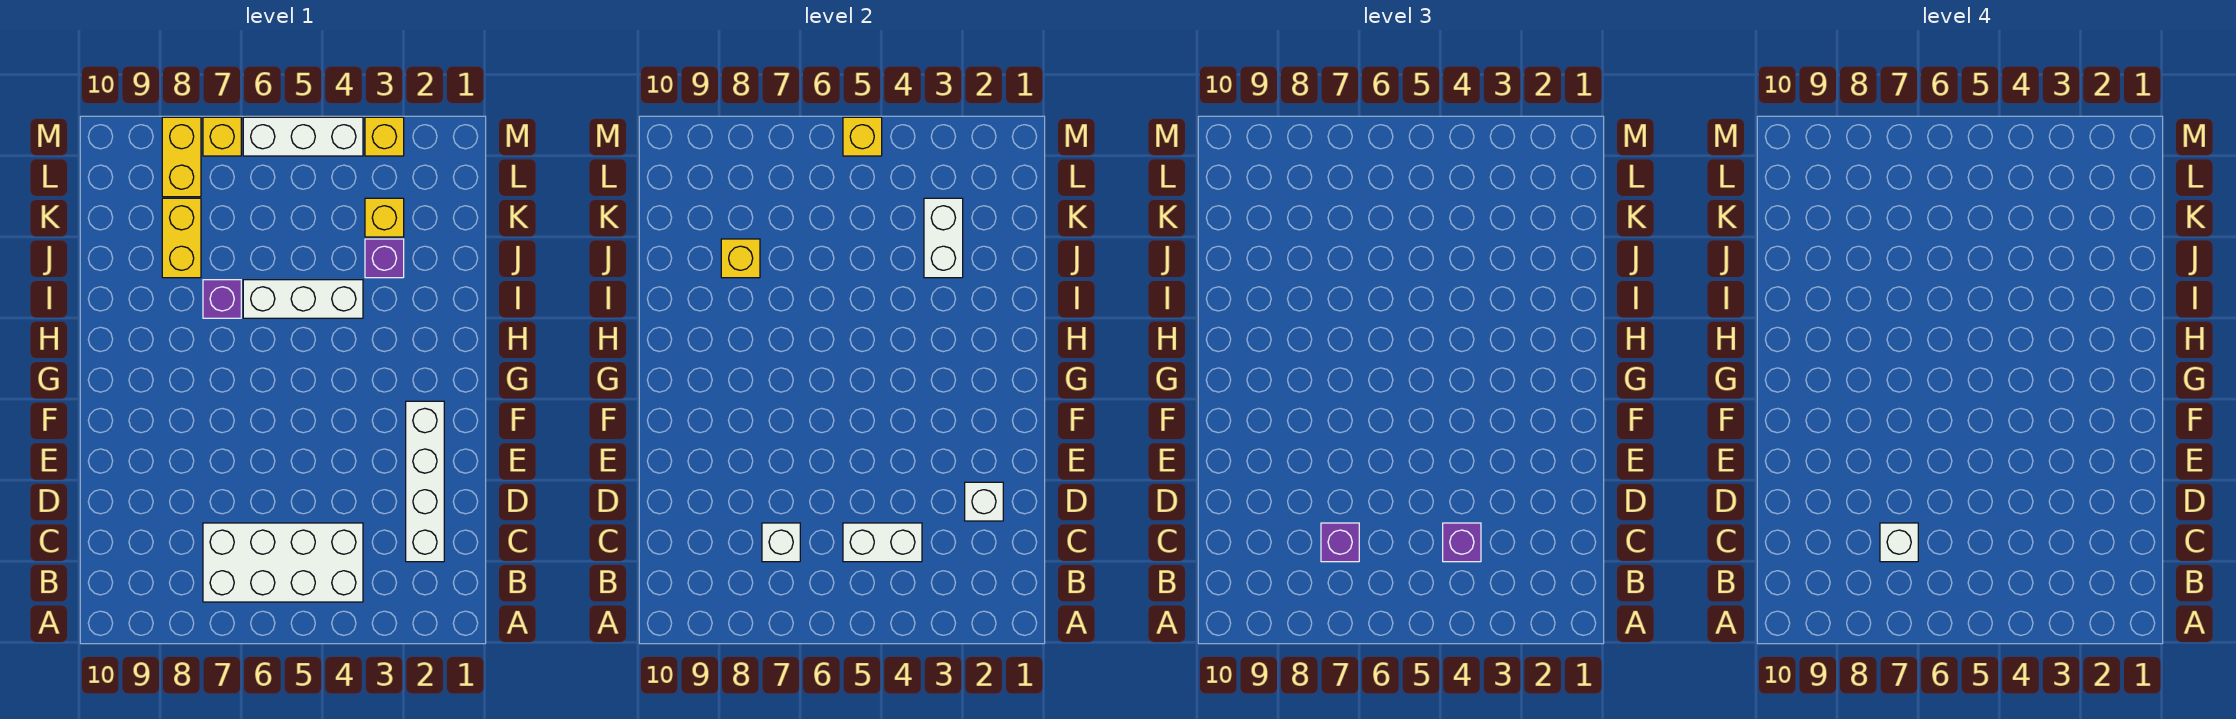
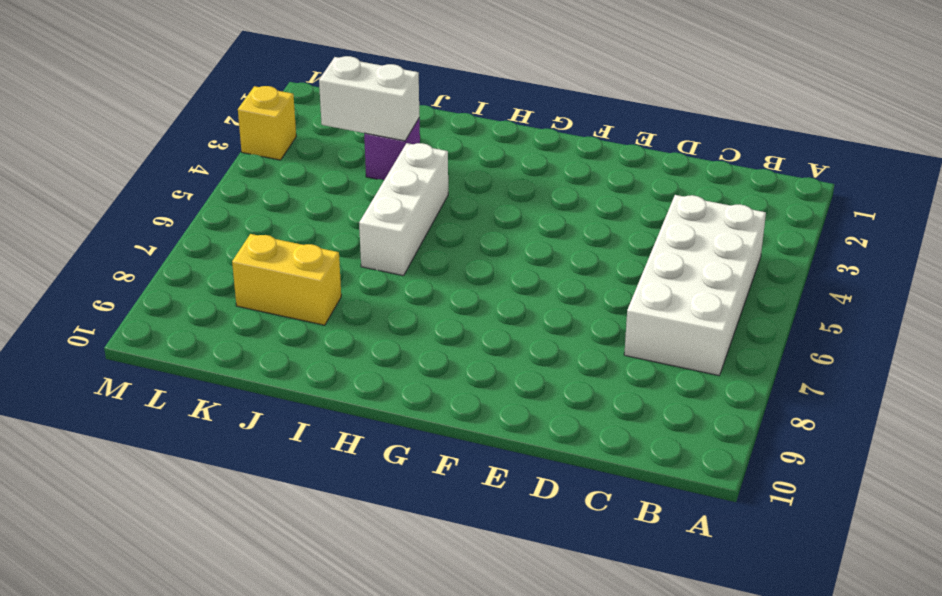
none -> white 1x4 brick [406,401,444,562]
none -> purple 1x1 brick [203,280,241,318]
none -> yellow 1x1 brick [365,198,404,237]

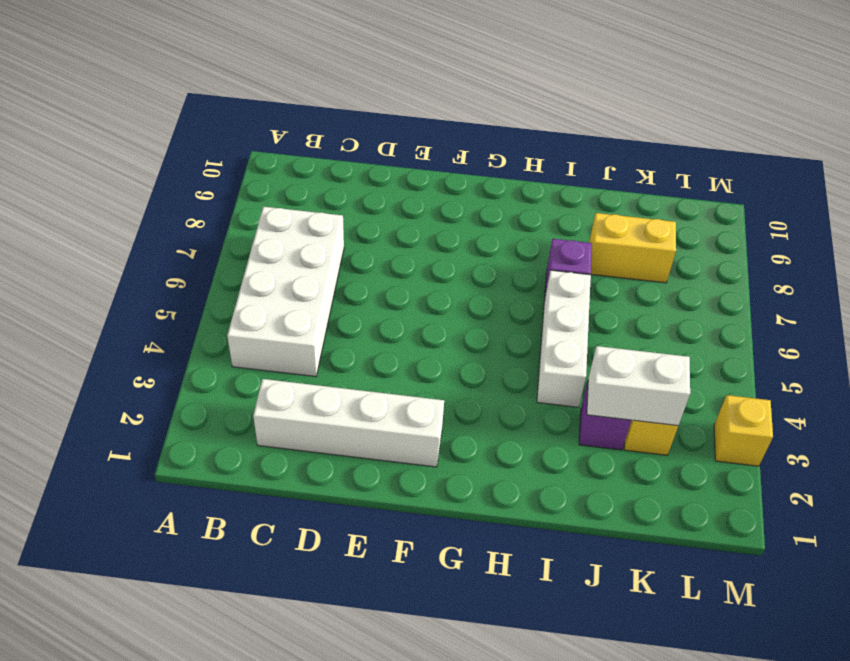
none -> yellow 1x2 brick [162,117,201,197]
none -> white 1x3 brick [243,117,363,156]
none -> yellow 1x1 brick [203,117,241,156]

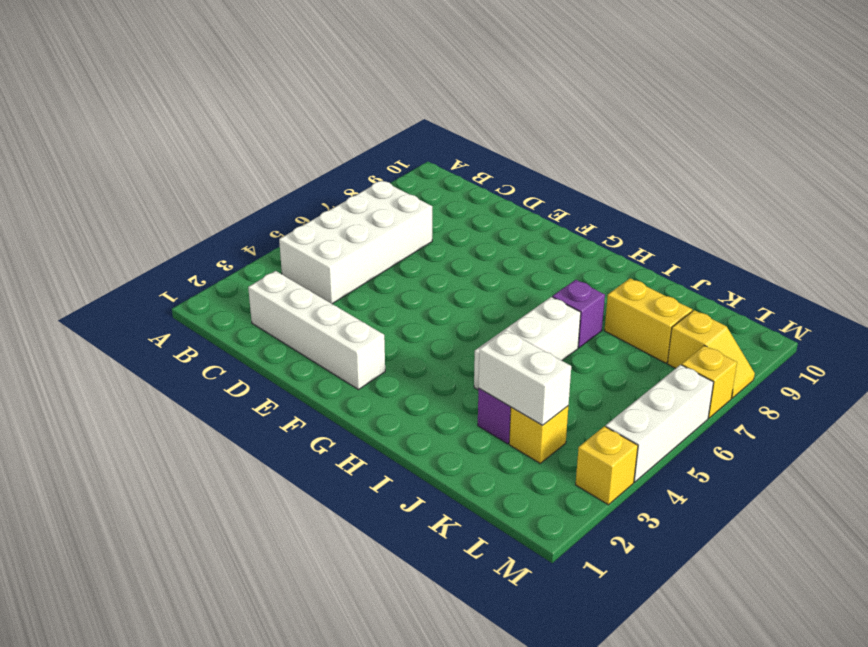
yellow 1x2 slope [667,310,755,398] -> yellow 1x2 brick [162,117,201,197]
none -> white 1x2 brick [843,523,922,562]
none -> white 1x1 brick [762,523,800,562]
none -> white 1x1 brick [965,482,1003,521]

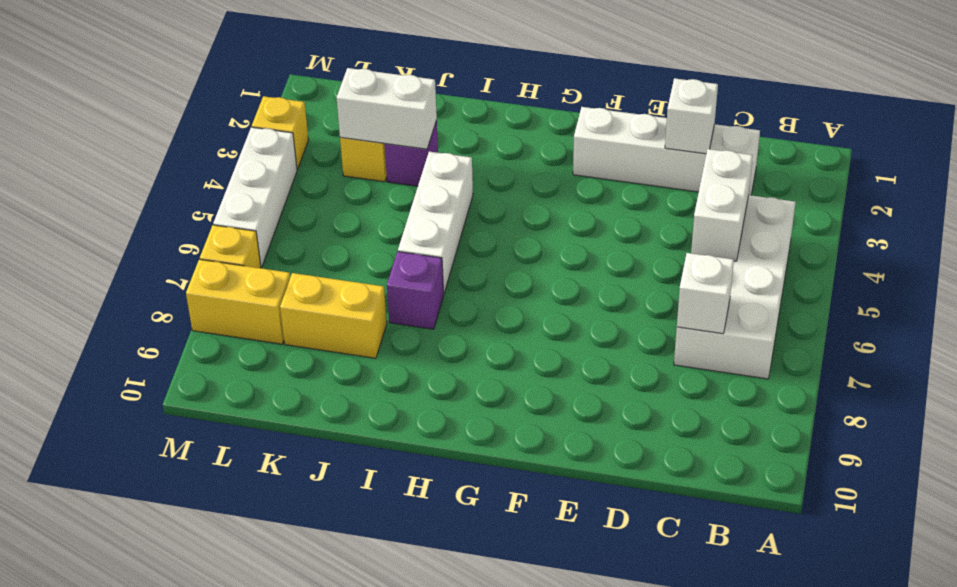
none -> yellow 1x1 brick [721,239,760,278]
none -> yellow 1x1 brick [843,117,882,156]
none -> purple 1x1 brick [1443,523,1481,562]

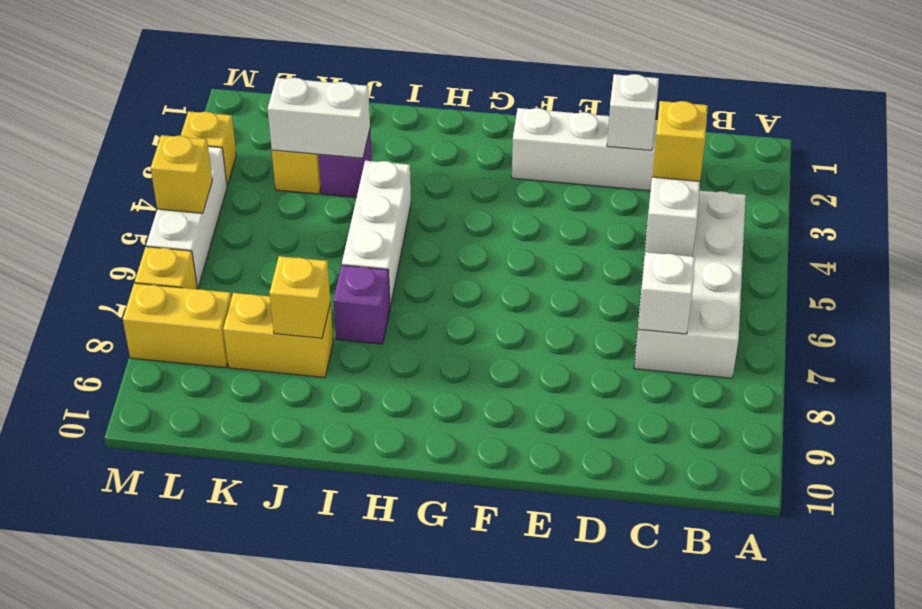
yellow 1x1 brick [652,101,708,181] -> purple 1x1 brick [1443,523,1481,562]
none -> purple 1x1 brick [1321,523,1359,562]
none -> white 1x1 brick [1880,523,1918,562]

